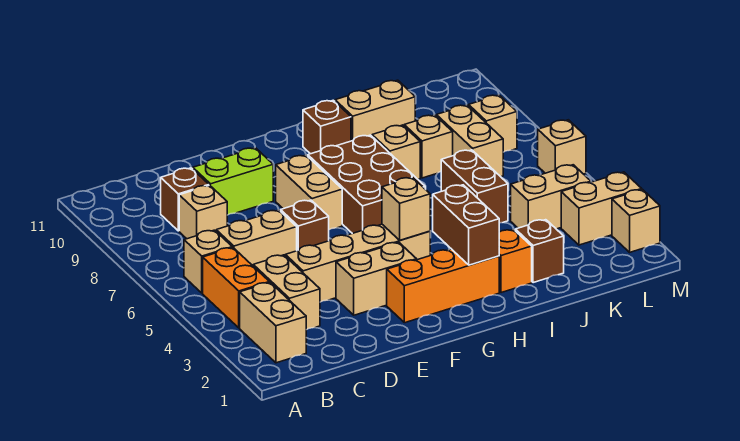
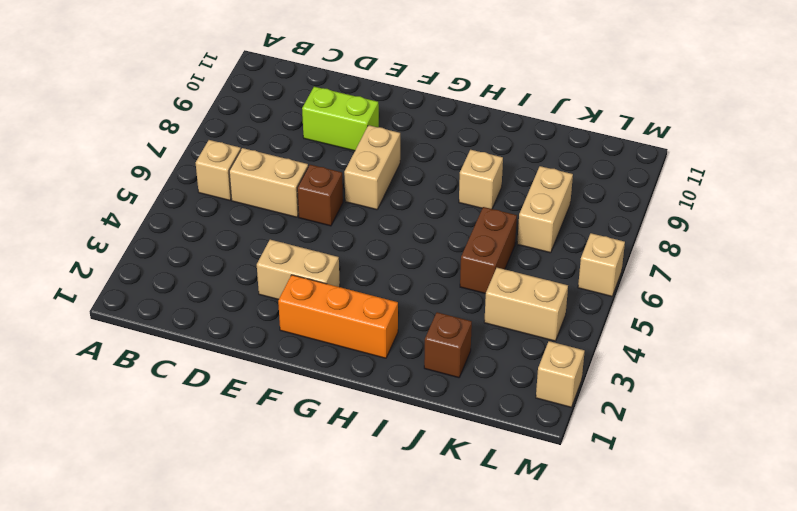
none -> tan 1x2 brick [240,283,306,363]
none -> orange 1x2 brick [203,248,269,328]
none -> tan 1x2 brick [253,255,320,330]

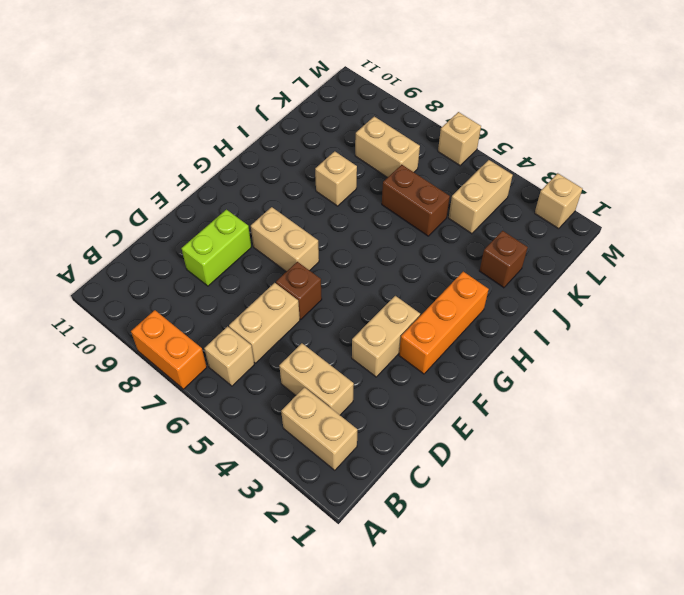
orange 1x2 brick [131,310,207,389] -> orange 1x2 brick moved to [203,248,269,328]
none -> tan 1x1 brick [179,185,227,239]
none -> brown 1x1 brick [161,168,209,231]
none -> tan 1x4 brick [285,224,430,302]

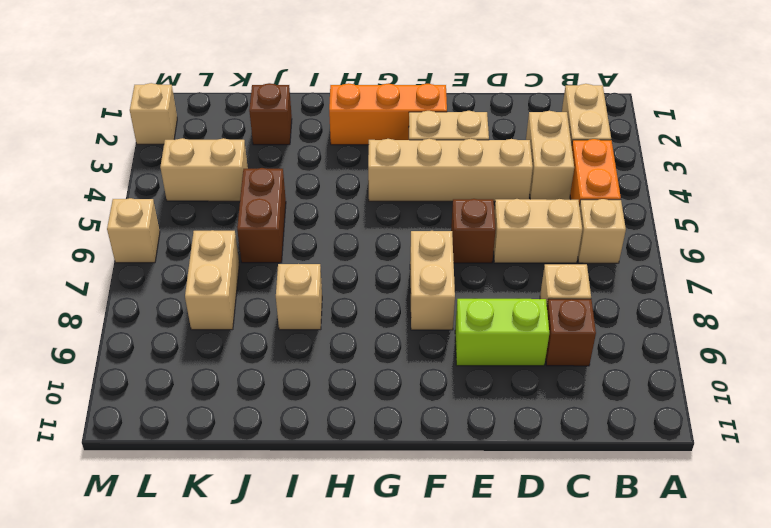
none -> brown 2x3 brick [308,135,425,234]
none -> brown 1x1 brick [303,100,351,154]
none -> orange 1x1 brick [499,229,532,293]

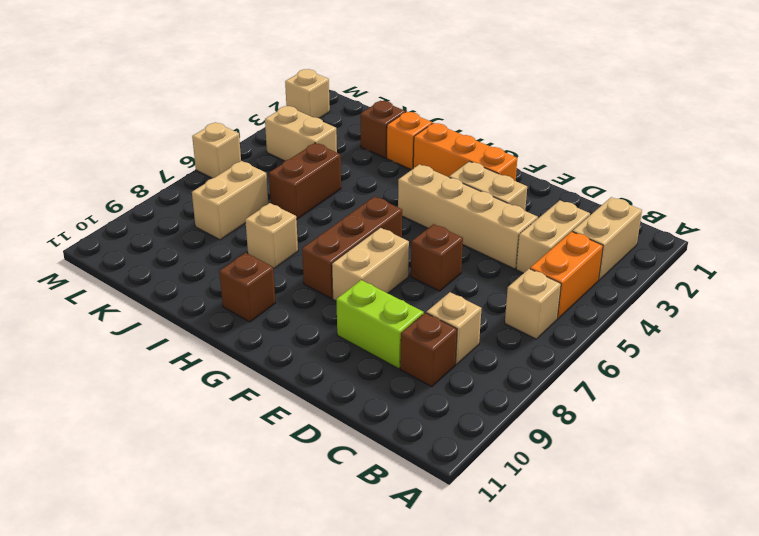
brown 1x3 brick [302,197,402,298] -> brown 2x3 brick [308,135,425,234]
none -> tan 1x2 brick [216,210,297,266]
none -> tan 1x2 brick [335,80,415,141]
none -> tan 1x1 brick [404,115,453,178]

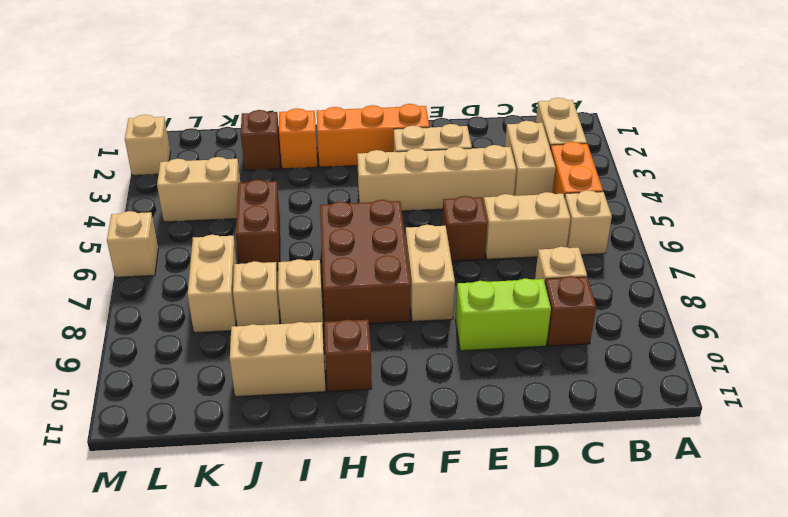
none -> tan 1x2 brick [561,172,642,245]
none -> tan 1x1 brick [469,95,517,152]
none -> tan 1x1 brick [382,177,430,240]

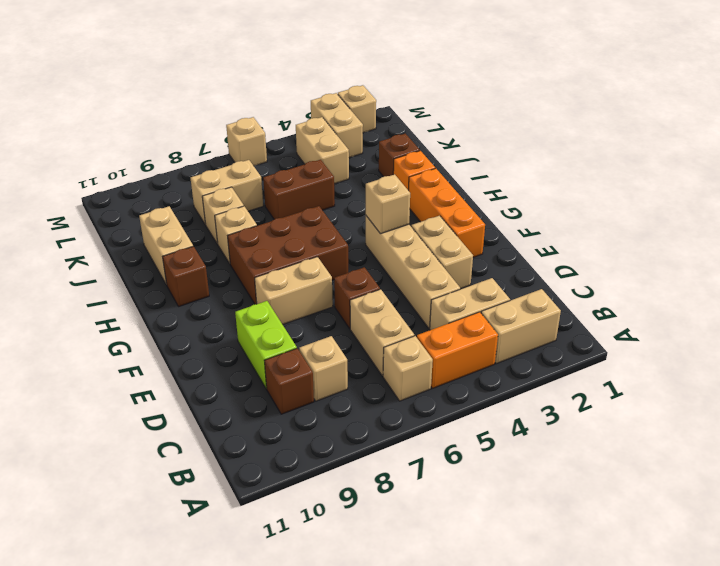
none -> tan 1x1 brick [469,95,517,152]
none -> brown 1x2 brick [433,185,499,265]

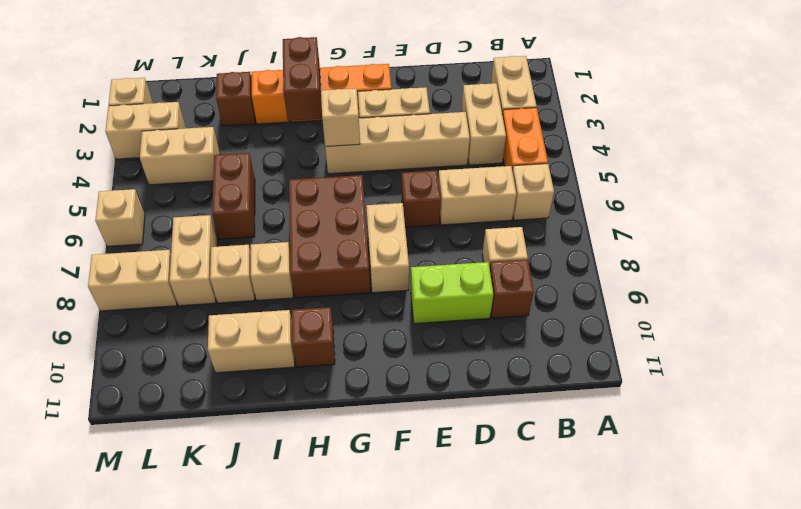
tan 1x2 brick [88,250,177,311] -> tan 1x1 brick [469,95,517,152]

